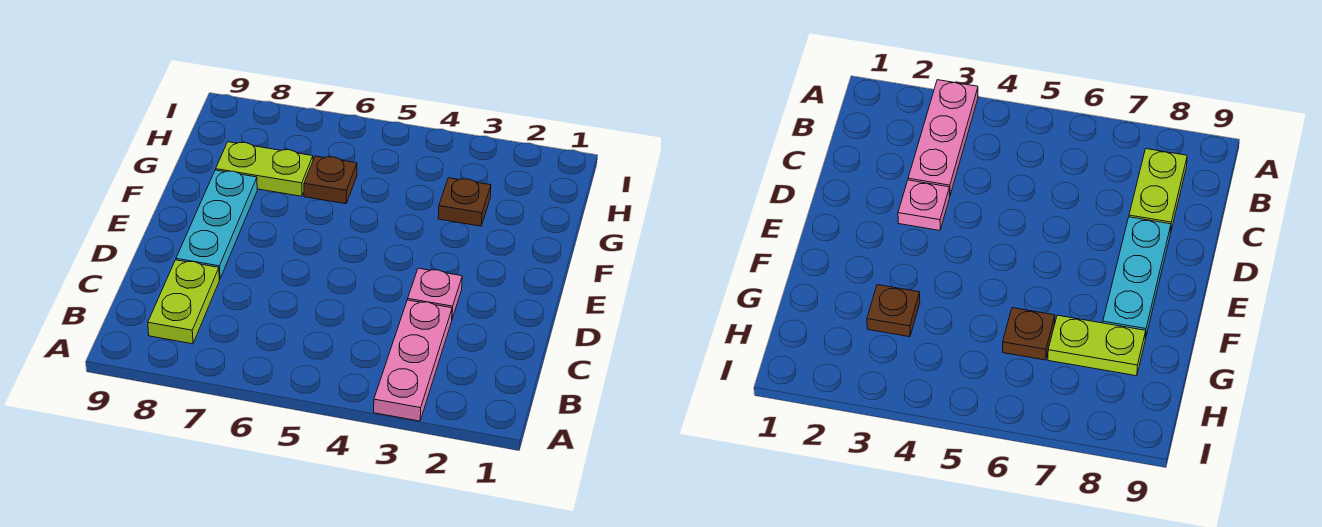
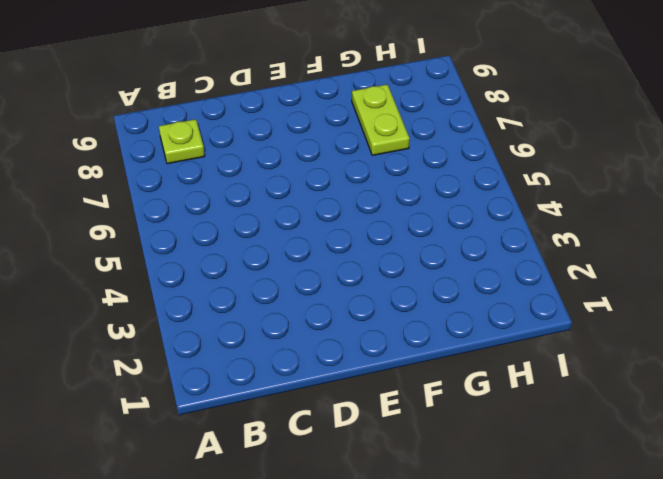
lime 1x1 plate [159,119,205,164] -> lime 1x2 plate [148,260,219,344]
none -> pink 1x3 plate [374,300,452,421]
none -> pink 1x1 plate [408,268,462,318]

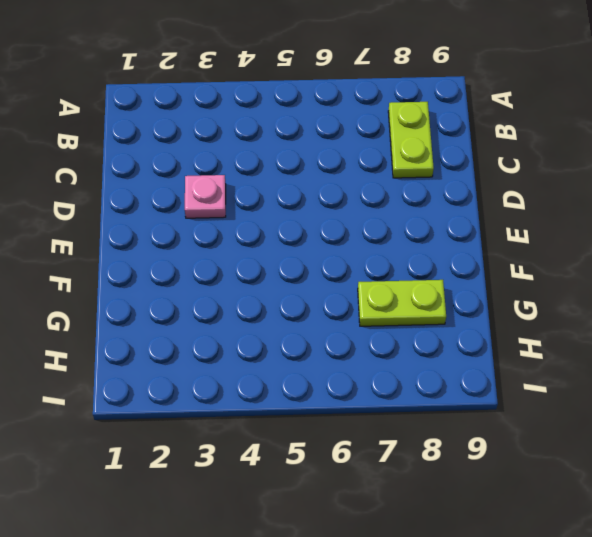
none -> pink 1x3 plate [374,300,452,421]
none -> cyan 1x3 plate [176,170,257,279]

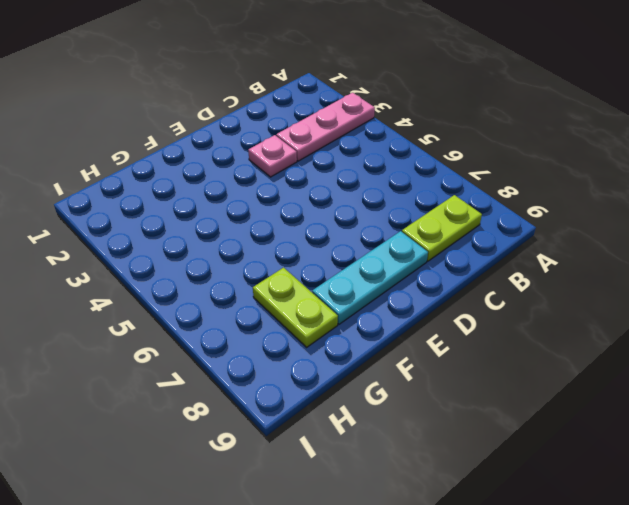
none -> brown 1x1 plate [438,178,491,226]
none -> brown 1x1 plate [304,156,357,204]

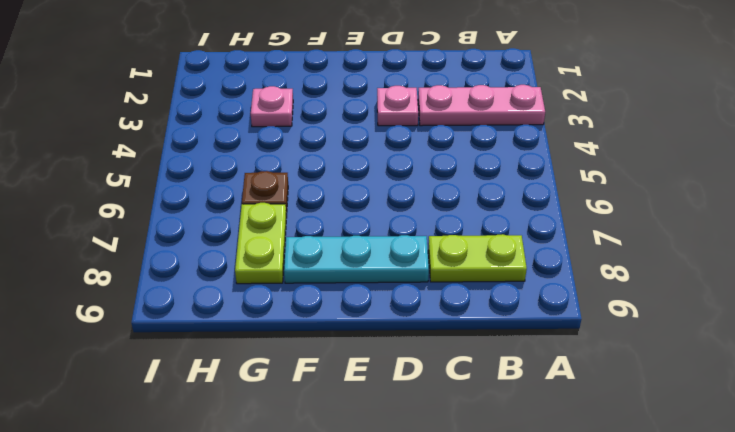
pink 1x1 plate [251,86,293,127] -> brown 1x1 plate [438,178,491,226]

